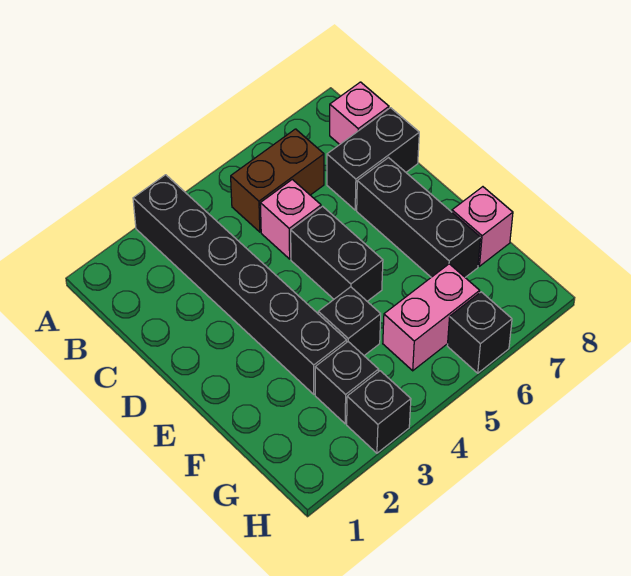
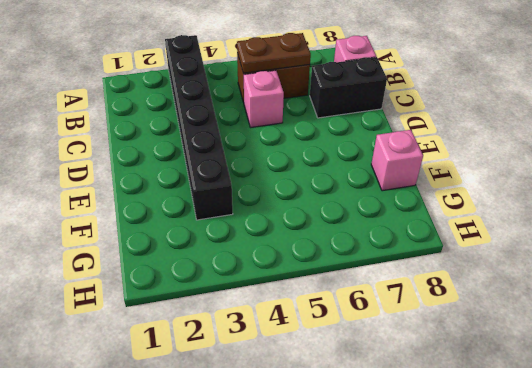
brown 1x2 plate [237,33,311,73] -> none
none -> black 1x2 brick [291,206,383,301]
none -> black 1x3 brick [357,158,481,277]
none -> black 1x1 brick [318,287,381,356]

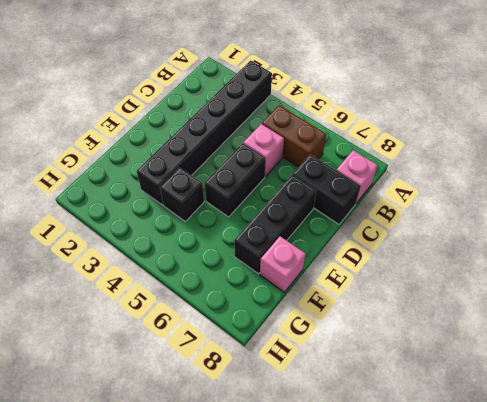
none -> black 1x1 brick [315,342,379,424]
none -> pink 1x2 brick [383,264,480,371]
none -> black 1x1 brick [347,371,411,453]

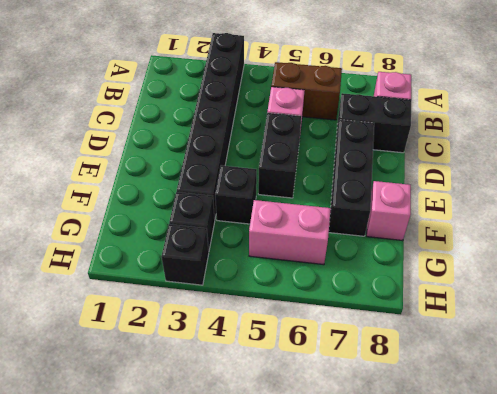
none -> black 1x1 brick [447,292,512,373]

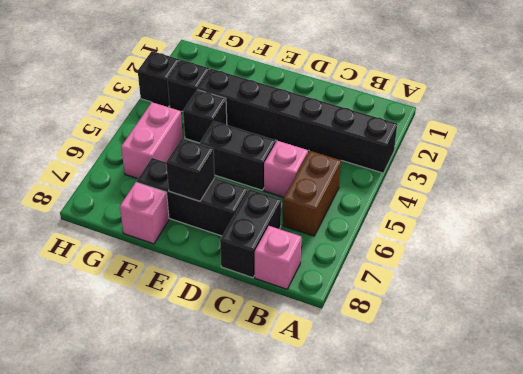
black 1x1 brick [166,139,215,201] -> black 1x1 brick moved to [447,292,512,373]

